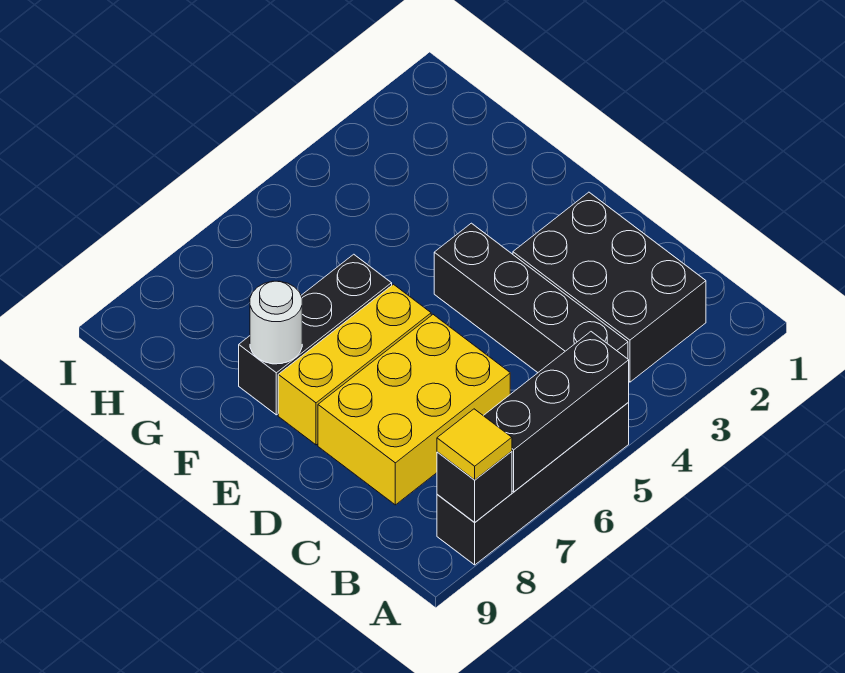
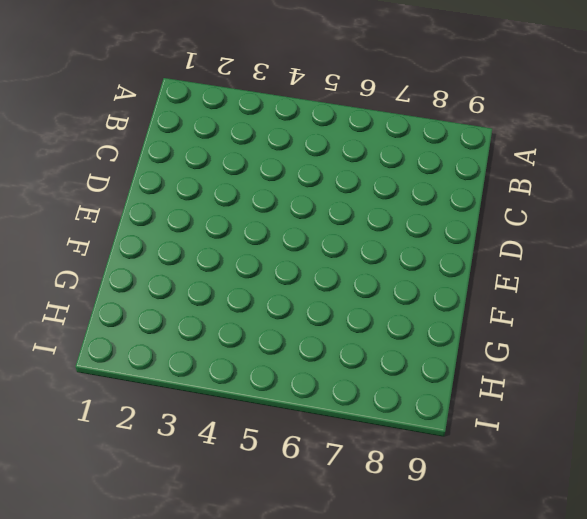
none -> black 1x4 brick [437,402,629,565]
none -> black 2x3 brick [513,192,706,382]

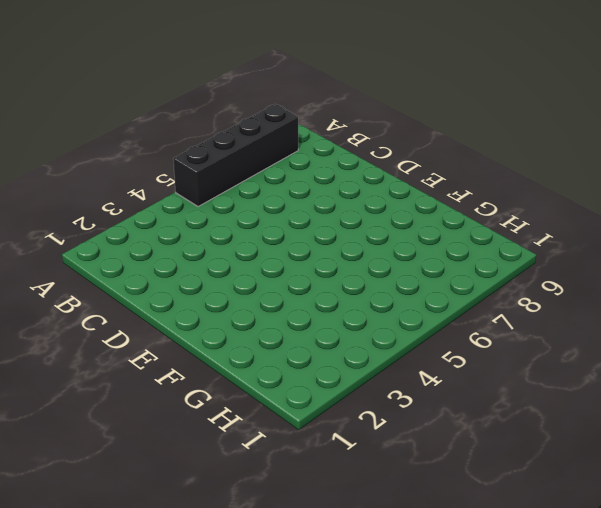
none -> black 2x3 brick [513,192,706,382]
none -> black 1x4 brick [434,223,628,372]

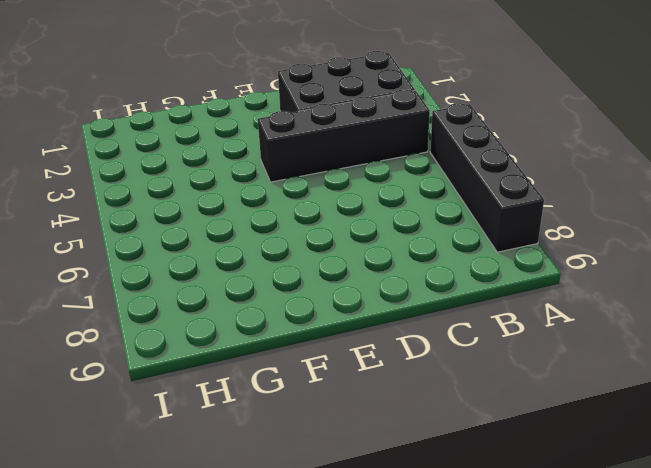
none -> yellow 2x3 brick [318,315,510,505]
none -> yellow 1x3 brick [278,284,431,445]

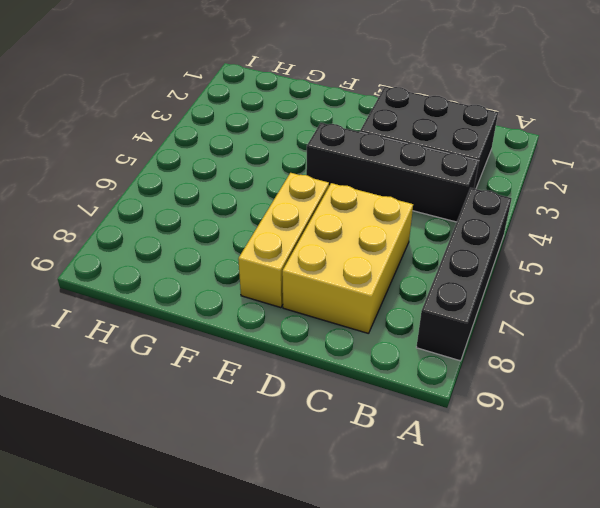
none -> black 1x3 brick [239,254,392,415]
none -> black 1x3 brick [484,332,629,492]

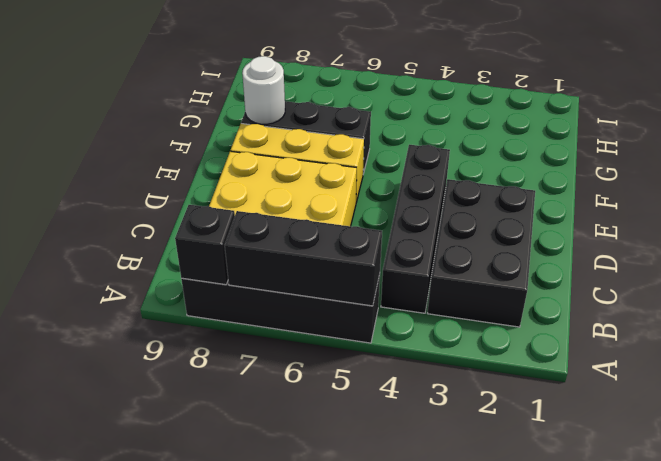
none -> yellow 1x1 tile [437,409,512,480]

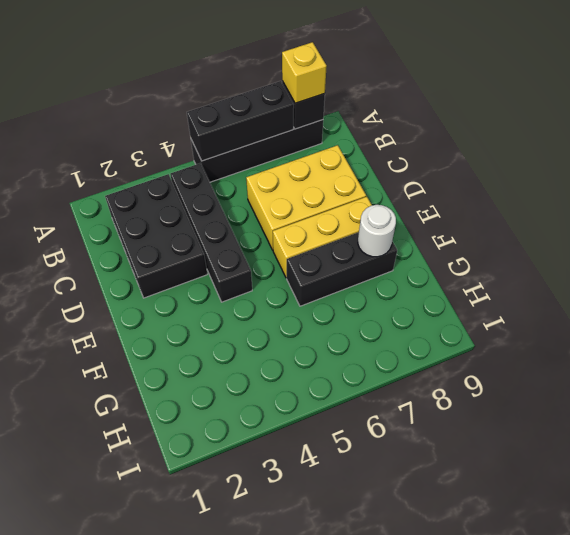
yellow 1x1 brick [282,42,327,103] -> yellow 1x1 tile [437,409,512,480]

